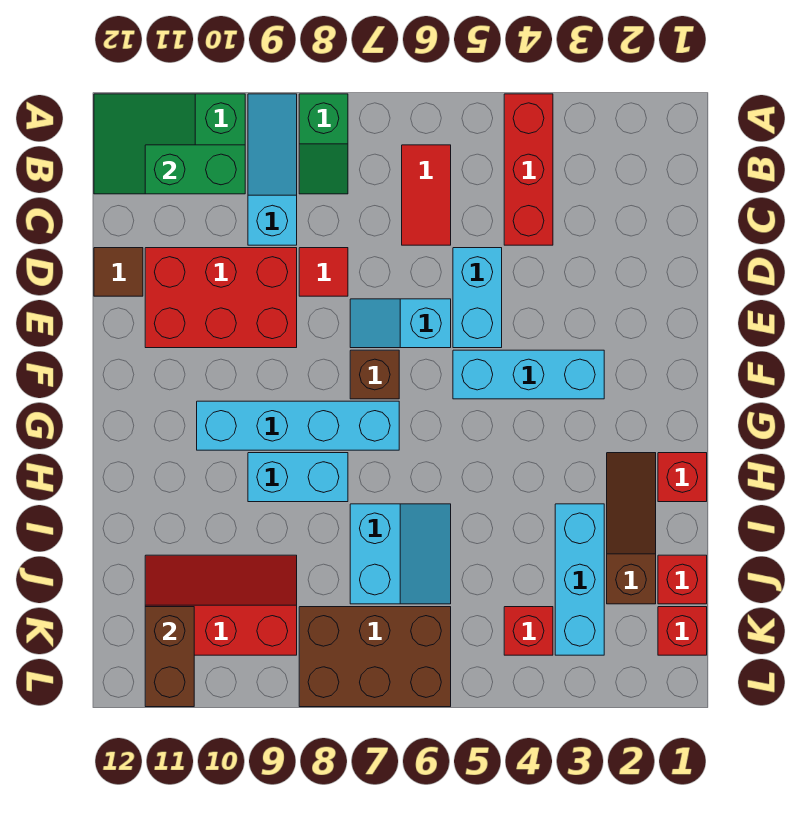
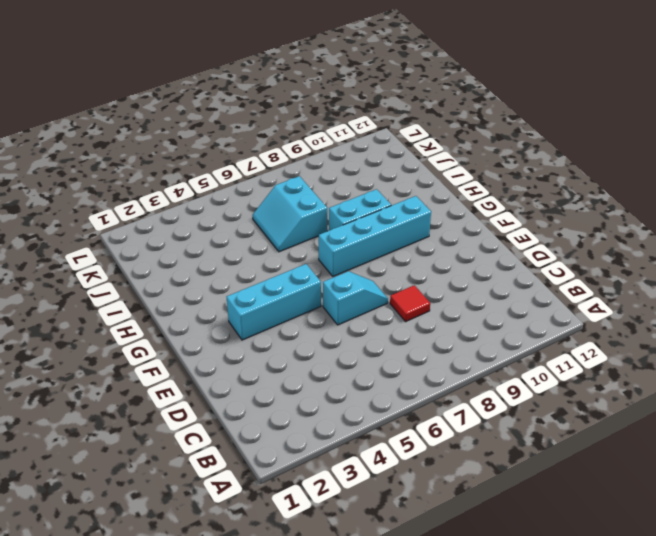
none -> red 1x3 brick [504,94,553,245]
none -> green 1x2 slope [299,94,348,194]
none -> cyan 1x3 slope [248,94,297,245]

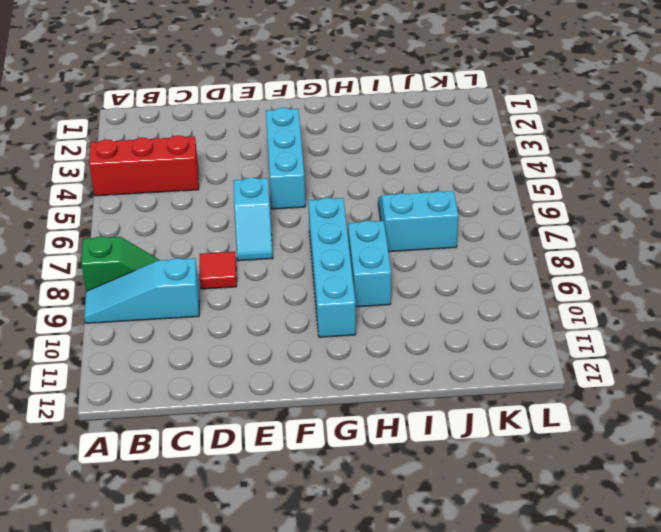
none -> green 2x3 slope [94,94,245,194]
none -> red 1x2 tile [402,145,451,245]
none -> cyan 1x2 brick [453,248,502,348]

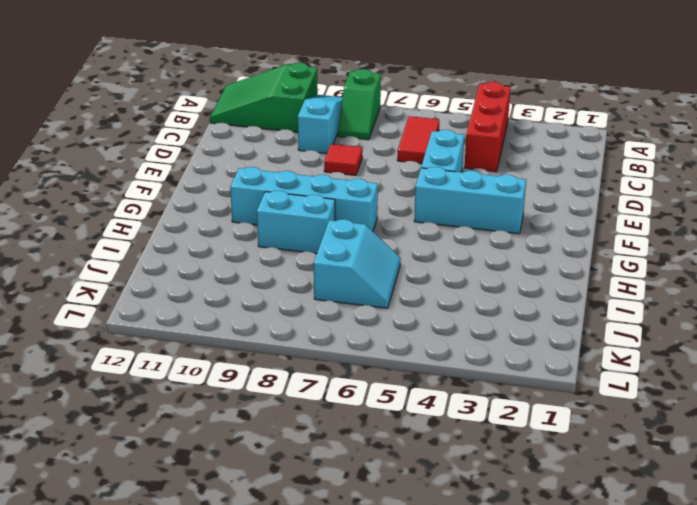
none -> red 2x3 brick [145,248,297,348]
none -> brown 1x1 tile [94,248,143,296]
none -> cyan 1x2 slope [350,299,451,348]

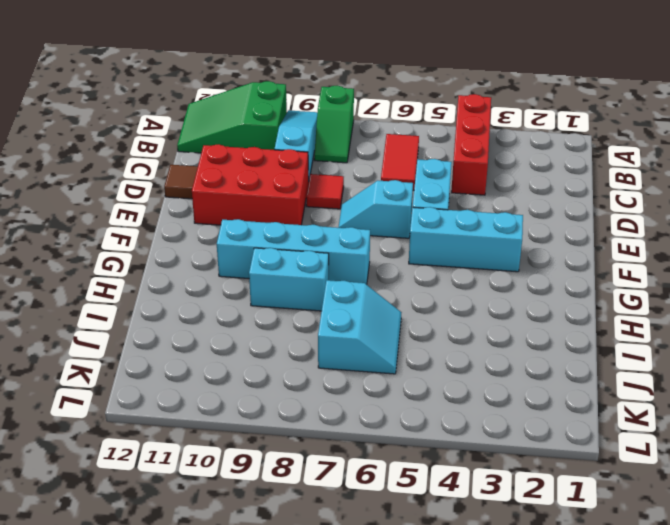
none -> brown 1x1 brick [350,350,399,399]
none -> red 1x1 brick [658,453,707,502]
none -> brown 1x3 slope [607,453,656,604]

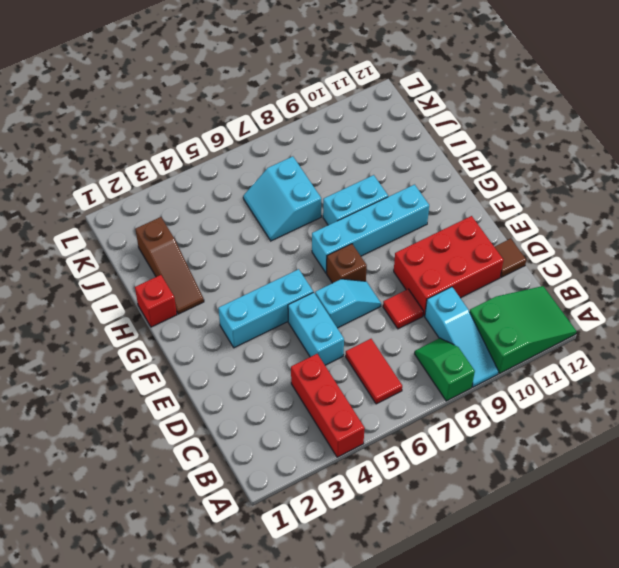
none -> cyan 1x3 brick [555,504,604,655]
none -> red 1x1 brick [658,555,707,604]
none -> red 2x3 slope [145,555,297,655]

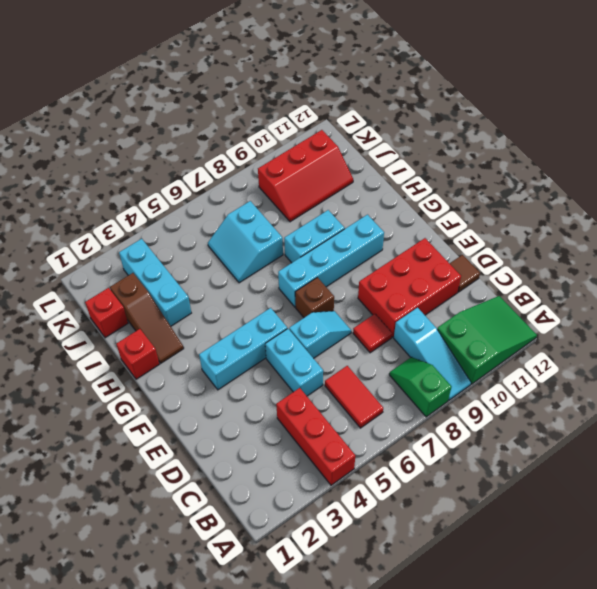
none -> red 1x1 brick [658,607,707,655]
none -> red 1x1 brick [504,607,553,655]
none -> brown 2x3 brick [299,607,451,707]

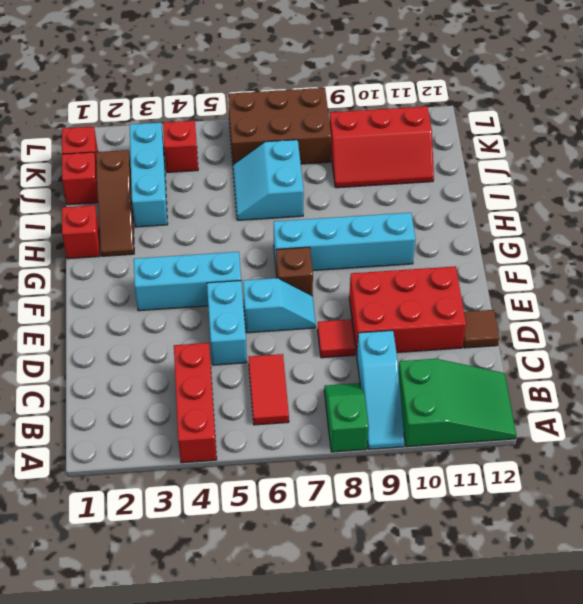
none -> cyan 1x2 brick [248,453,348,502]
none -> green 1x2 brick [145,145,245,194]
none -> brown 1x2 brick [145,607,194,707]

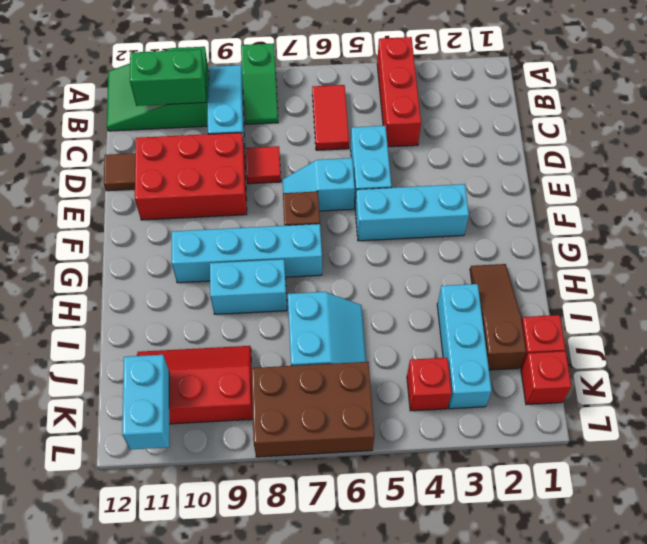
cyan 1x2 brick [122,355,169,450] -> brown 1x2 brick [145,607,194,707]
none -> red 1x1 brick [658,453,707,502]

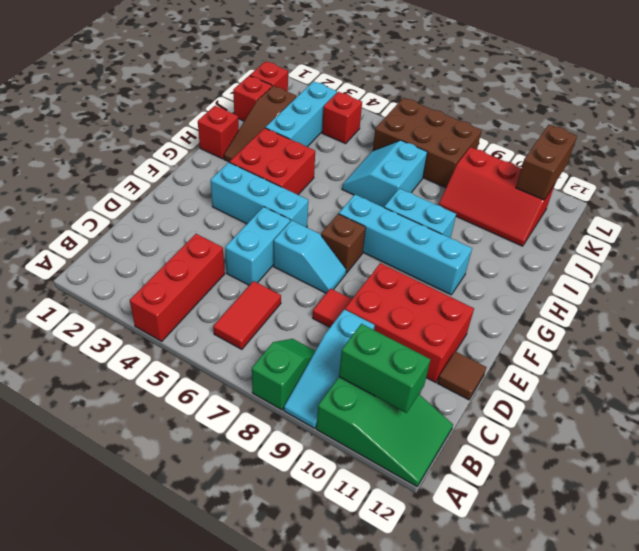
red 2x2 brick [230,128,315,195] -> none

